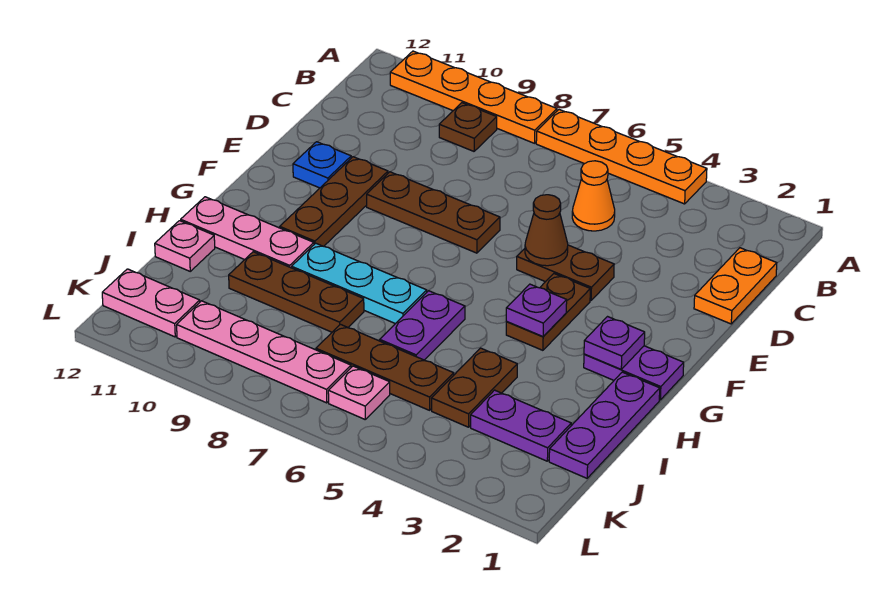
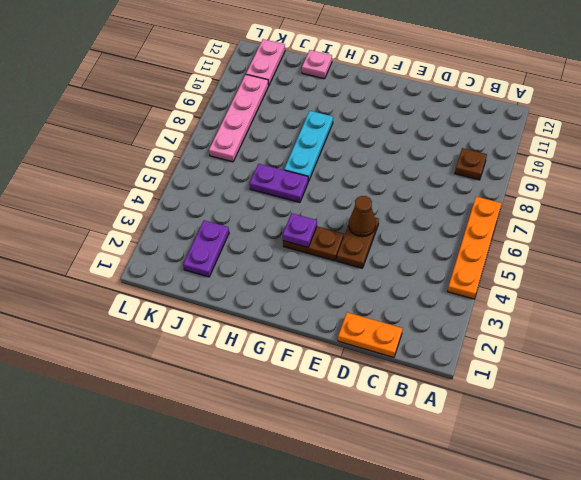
none -> orange 1x4 plate [390,51,557,143]
none -> orange 1x1 cone [572,161,615,231]
none -> brown 1x3 plate [367,172,500,253]

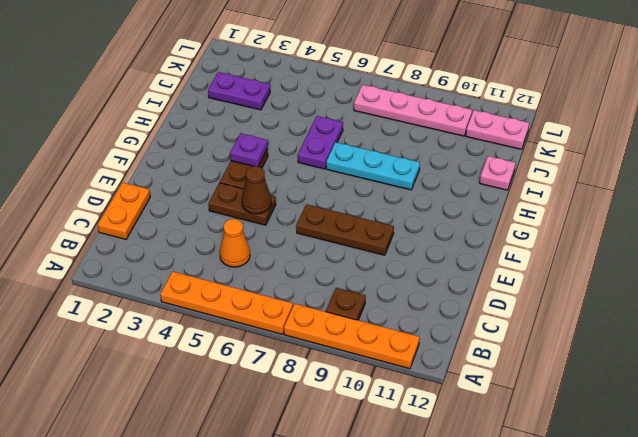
none -> brown 1x3 plate [280,157,388,246]
none -> blue 1x1 plate [293,142,351,188]
none -> purple 1x2 plate [584,346,684,400]

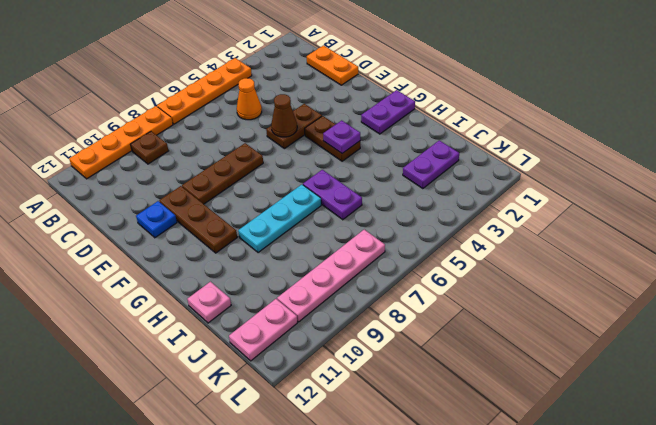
none -> purple 1x3 plate [549,372,660,478]
none -> pink 1x3 plate [181,197,314,268]
none -> brown 1x2 plate [432,348,517,427]

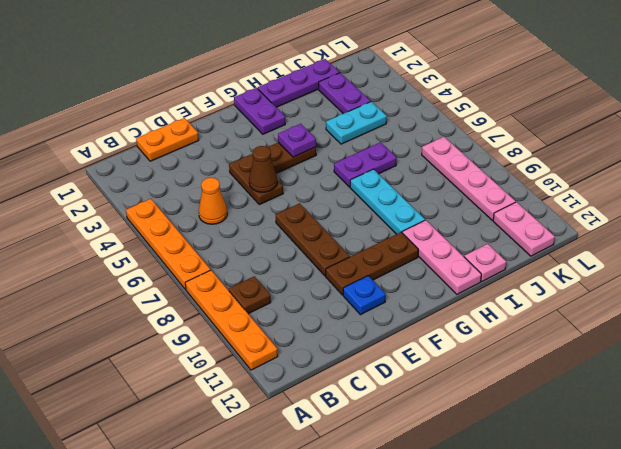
cyan 1x2 plate [326,102,387,144] -> brown 1x2 plate [432,348,517,427]
none -> brown 1x3 plate [229,252,364,332]
none -> brown 1x3 plate [316,324,454,410]
none -> pink 1x1 plate [328,366,390,419]

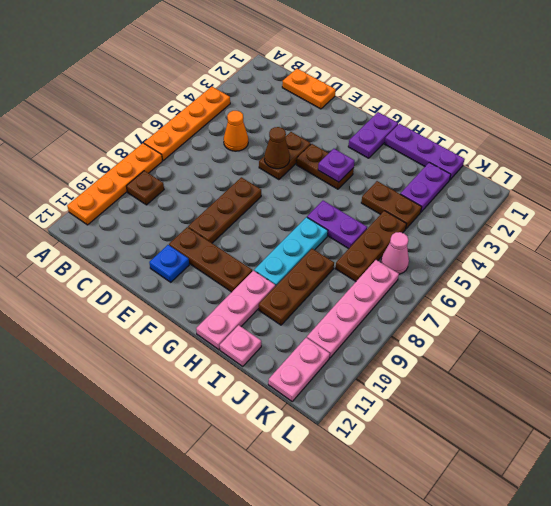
pink 1x1 cone [381,232,409,274] -> pink 1x1 plate [328,366,390,419]
none -> purple 1x1 plate [584,317,645,369]

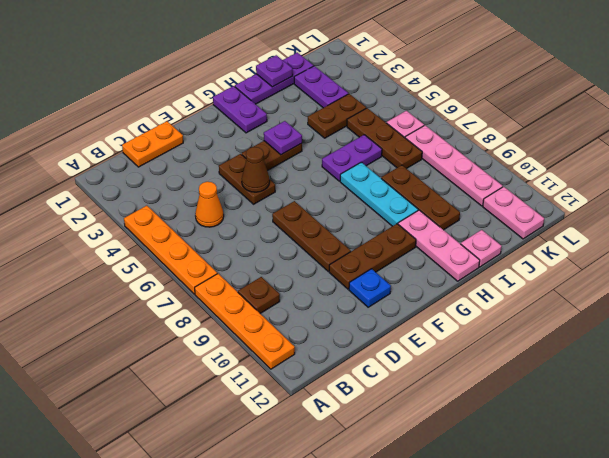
purple 1x1 plate [256,55,293,87] -> purple 1x1 plate moved to [584,317,645,369]

